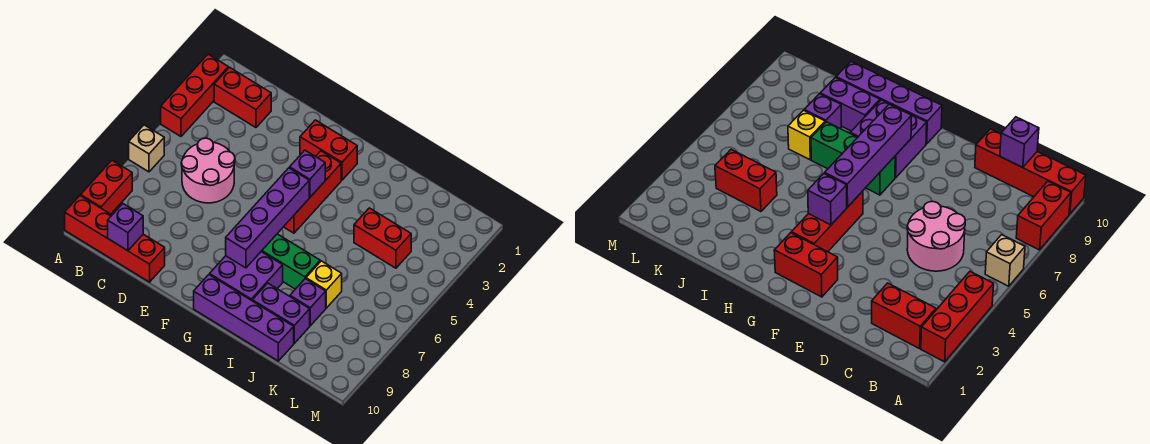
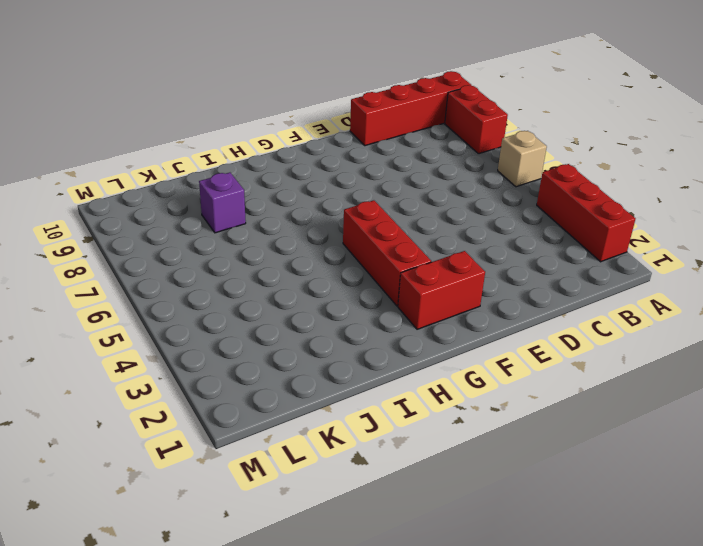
none -> red 1x2 brick [214,67,271,127]
none -> pink 2x2 round brick [181,138,235,203]
none -> green 1x3 brick [261,234,320,289]

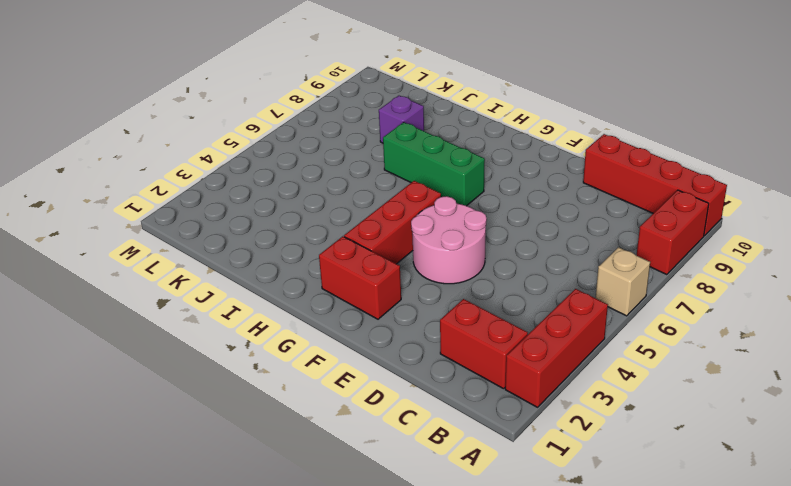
pink 2x2 round brick [411,196,487,284] -> pink 2x2 round brick moved to [181,138,235,203]
none -> purple 2x2 brick [210,252,283,301]
none -> purple 1x4 brick [194,275,294,361]
none -> purple 1x2 brick [252,283,310,343]

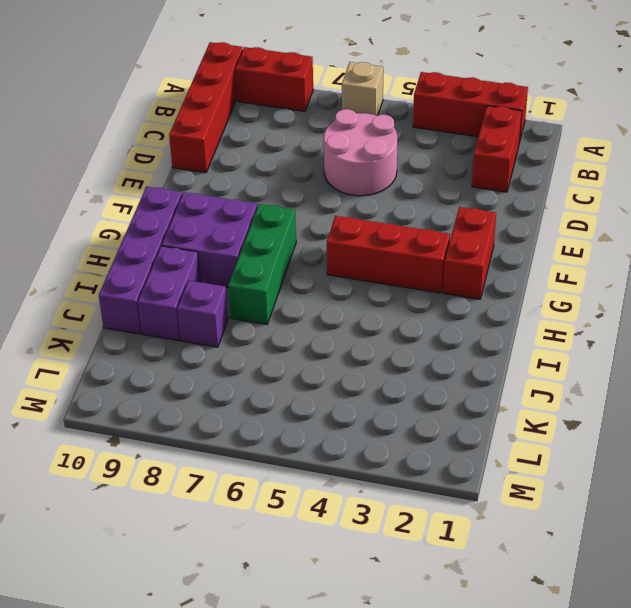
none -> red 1x2 brick [354,208,411,268]
none -> yellow 1x1 brick [306,261,342,308]
none -> purple 1x1 brick [108,204,143,251]

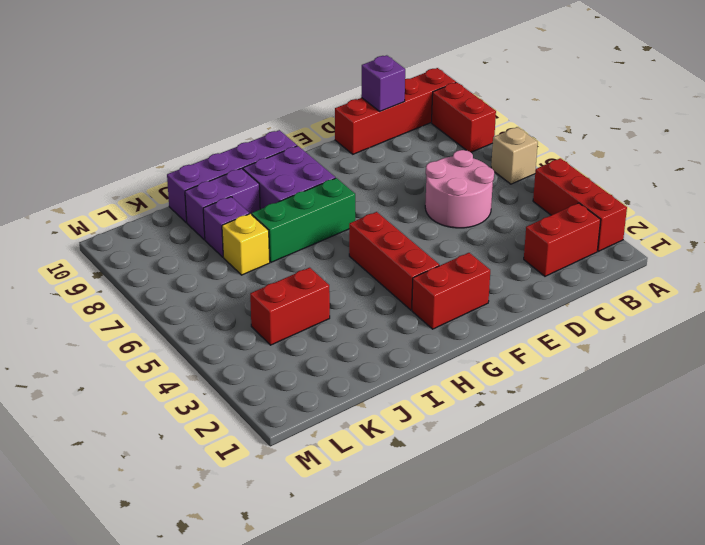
none -> purple 1x1 brick [290,150,325,197]
none -> purple 1x4 brick [226,168,309,268]

